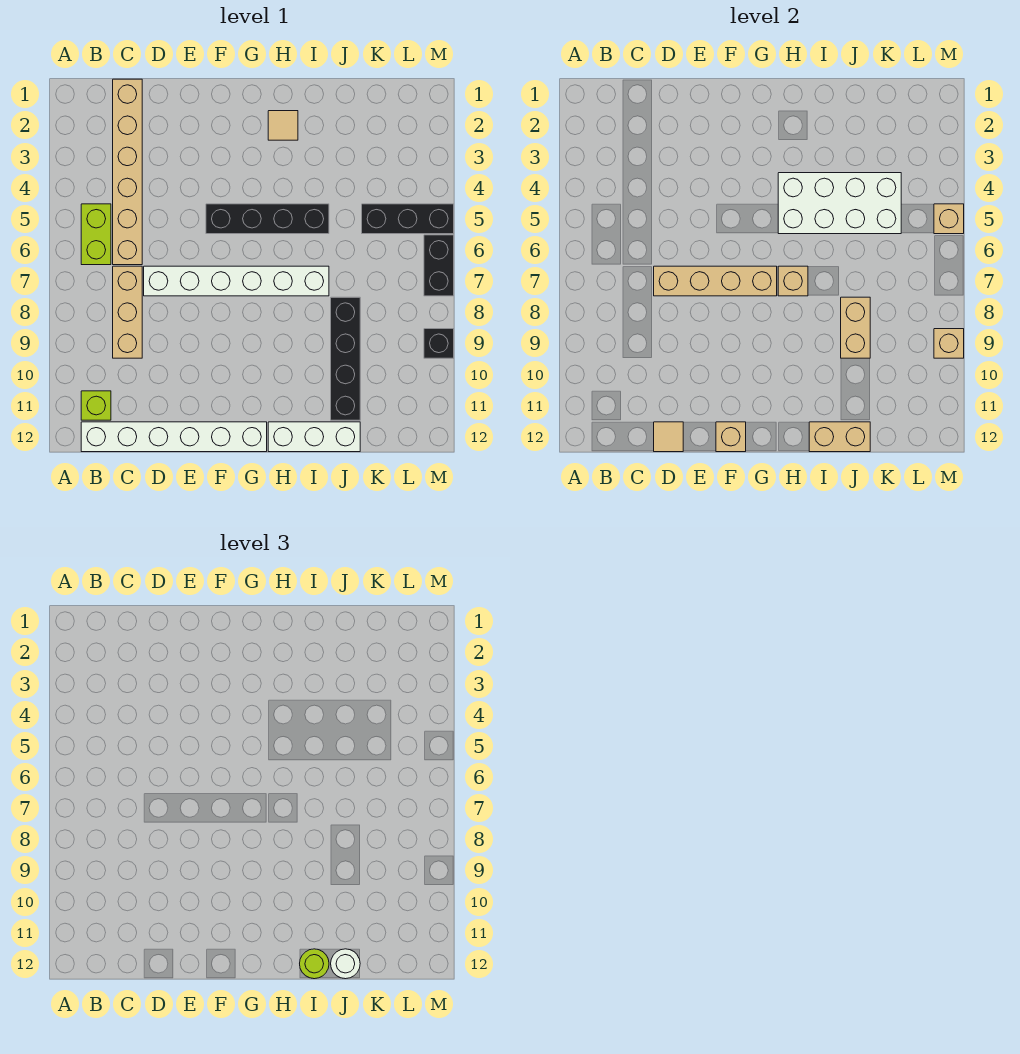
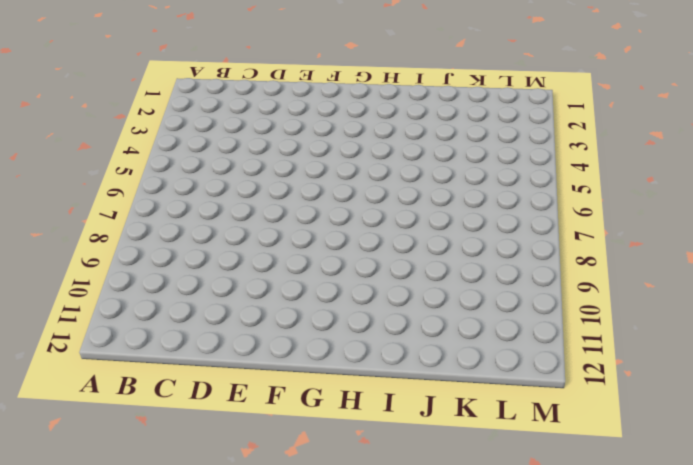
none -> lime 1x2 brick [81,204,111,265]
none -> lime 1x1 brick [81,391,111,420]
none -> white 1x6 brick [81,422,267,452]

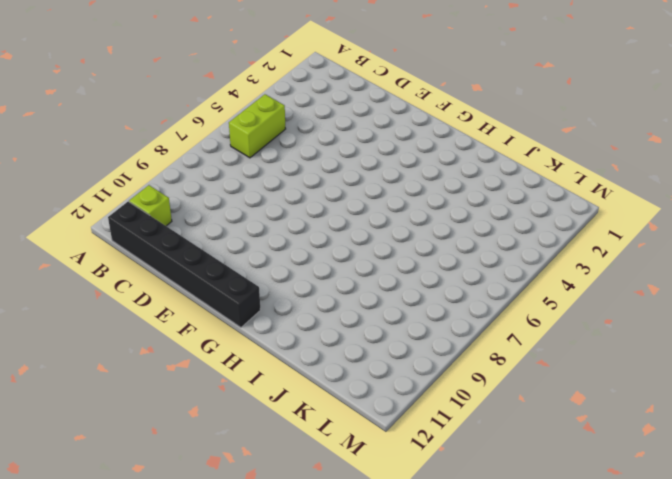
black 1x6 brick [108,202,260,327] -> white 1x6 brick [81,422,267,452]
none -> tan 1x6 brick [113,79,142,265]
none -> tan 1x3 brick [113,266,142,358]
none -> white 1x6 brick [144,266,329,296]

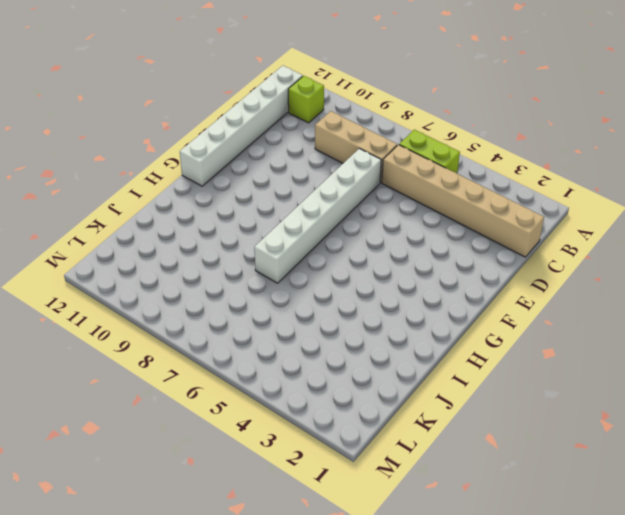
none -> black 1x4 brick [206,204,329,234]
none -> tan 1x1 tile [268,111,298,140]
none -> white 1x3 brick [268,422,360,452]

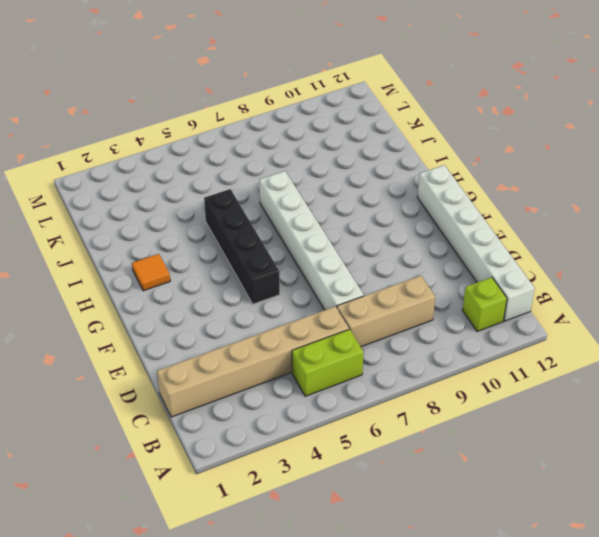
orange 1x1 tile [132,254,170,291] -> tan 1x1 tile [268,111,298,140]
none -> white 1x3 brick [268,422,360,452]
none -> black 1x4 brick [331,297,360,420]
none -> black 1x3 brick [362,204,454,234]

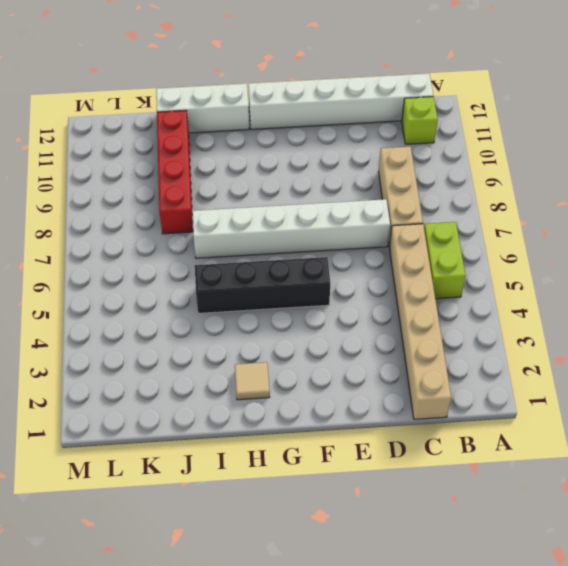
red 1x4 brick [157,111,193,234] -> black 1x4 brick [331,297,360,420]
none -> black 1x3 brick [362,204,454,234]
none -> black 1x2 brick [424,235,454,296]
none -> black 1x1 brick [424,329,454,358]

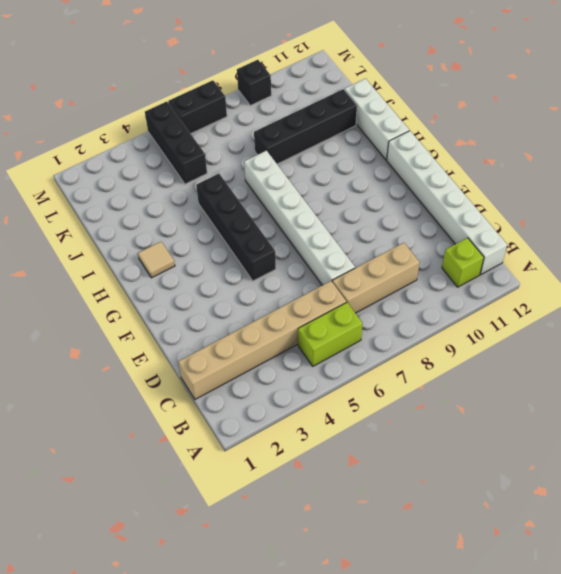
none -> tan 1x4 brick [654,266,777,296]
none -> tan 1x1 tile [654,422,683,452]
none -> tan 1x1 brick [716,422,746,452]

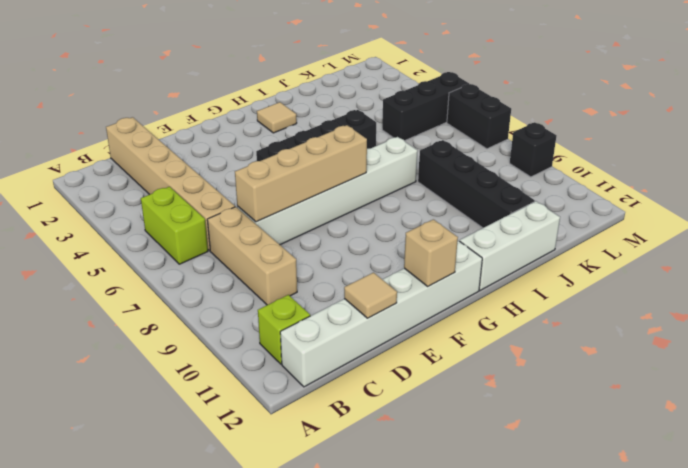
none -> white 2x4 brick [778,173,901,234]
none -> tan 1x1 brick [778,266,808,296]
none -> tan 1x2 brick [809,422,870,452]

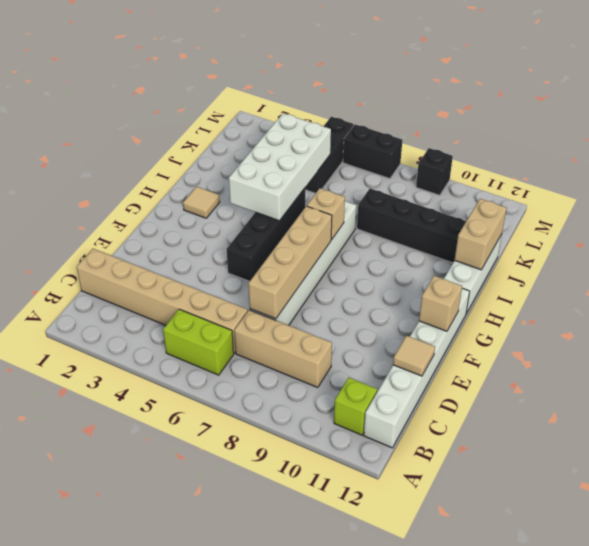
none -> tan 1x2 brick [841,297,870,358]
none -> tan 1x1 brick [934,204,964,234]
none -> tan 1x1 brick [934,329,964,358]

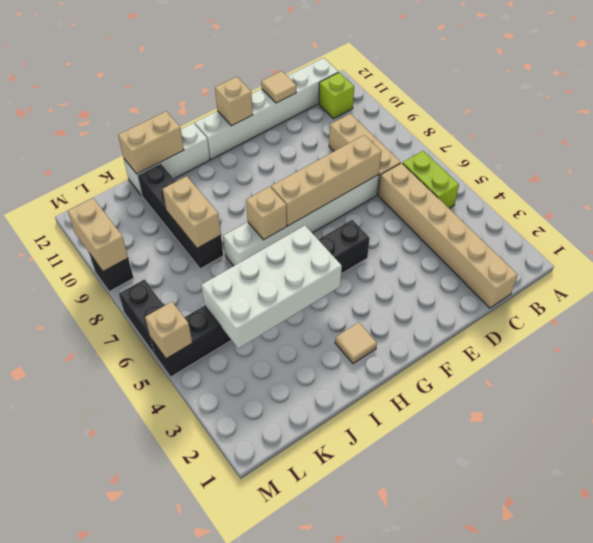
tan 1x2 brick [68,198,128,271] -> tan 1x1 brick [934,329,964,358]
none -> lime 1x1 round brick [300,949,329,979]
none -> white 1x1 round brick [331,949,360,979]

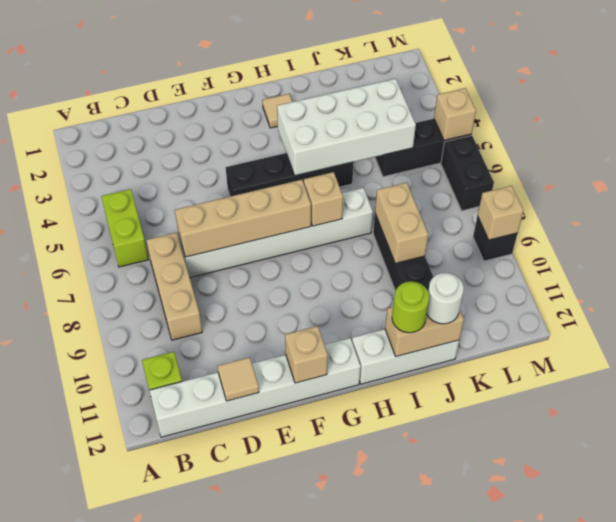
none -> tan 1x6 brick [113,79,142,265]

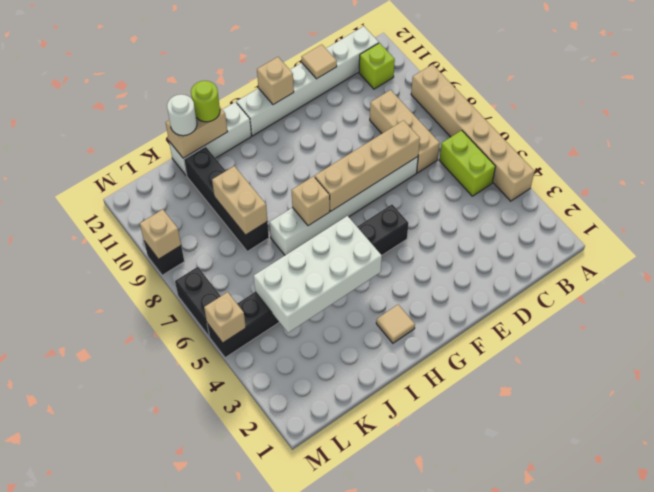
tan 1x6 brick [411,64,534,201] -> tan 1x6 brick moved to [113,79,142,265]

